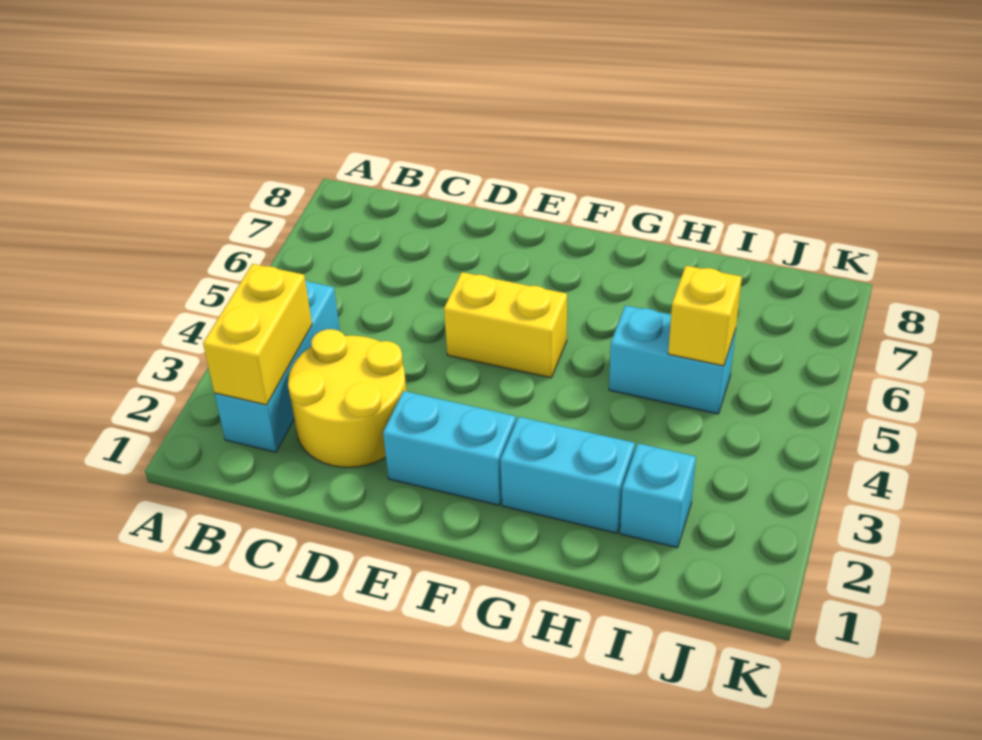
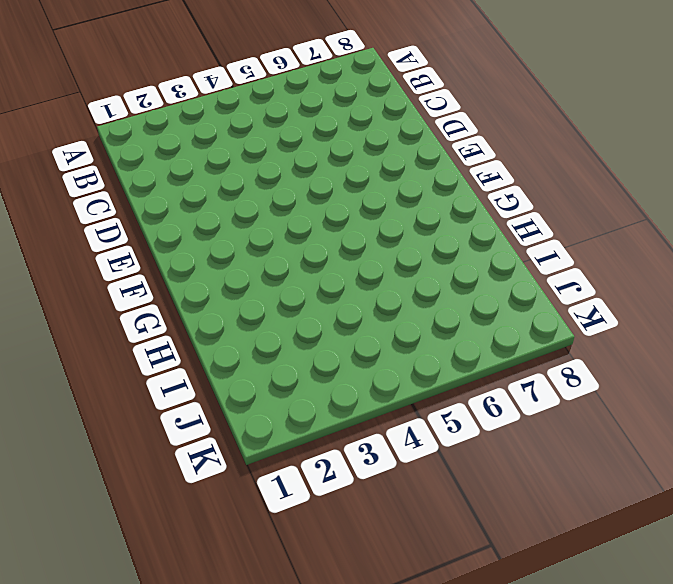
none -> cyan 1x3 brick [215,280,340,452]
none -> yellow 2x2 round brick [288,329,407,467]

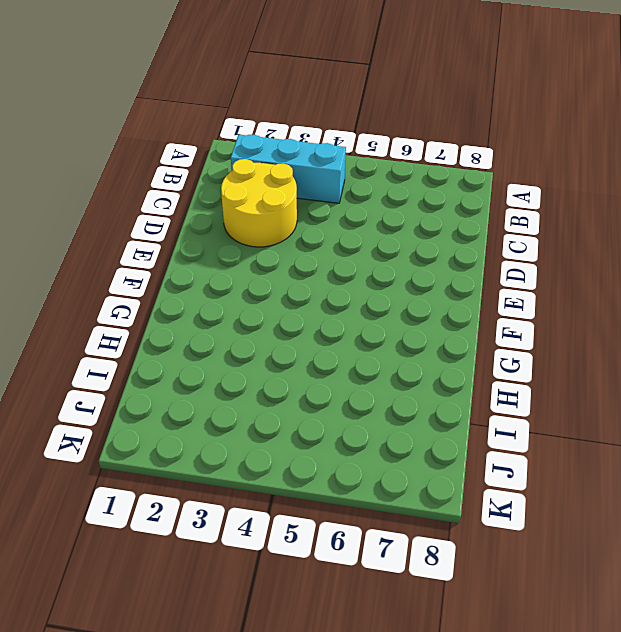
none -> cyan 1x2 brick [383,391,516,505]
none -> yellow 1x2 brick [444,272,567,378]

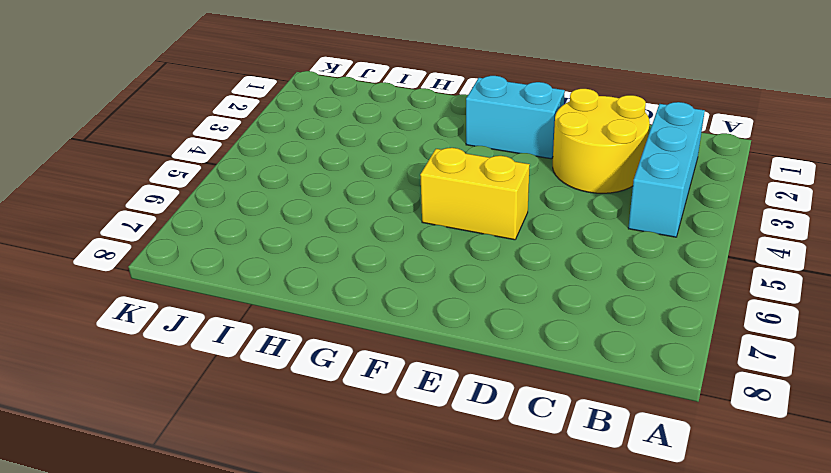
none -> cyan 1x2 brick [501,417,635,533]
none -> cyan 1x2 brick [609,305,736,414]

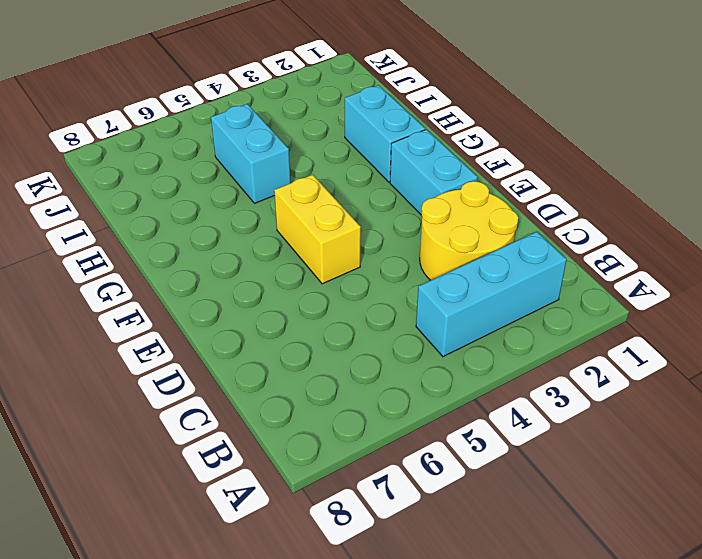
none -> cyan 1x1 brick [620,443,696,548]
none -> yellow 1x2 brick [203,264,312,405]

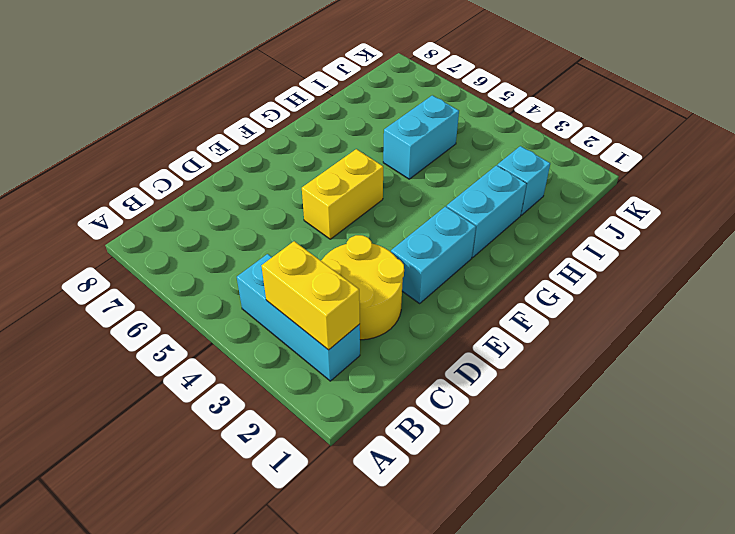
none -> yellow 1x1 brick [668,266,742,366]

